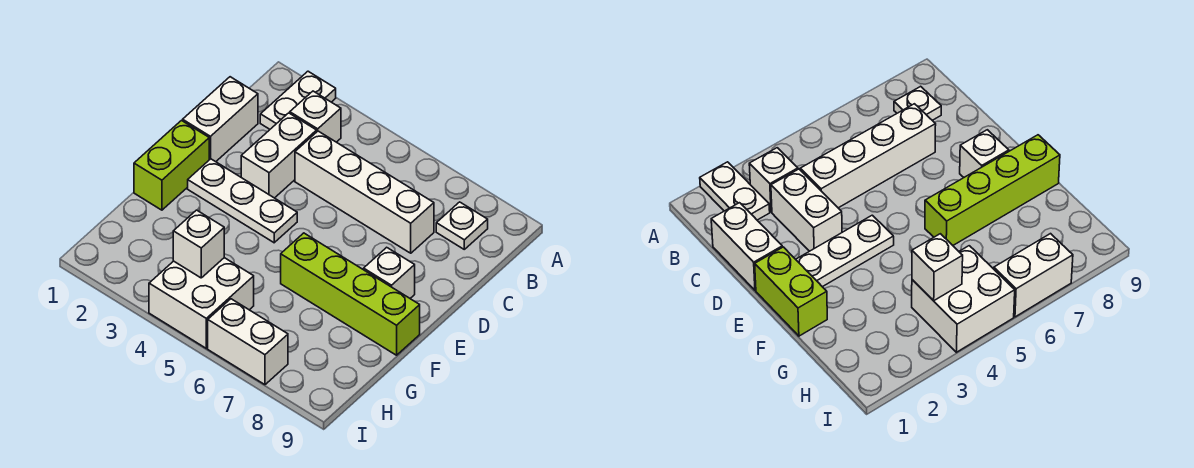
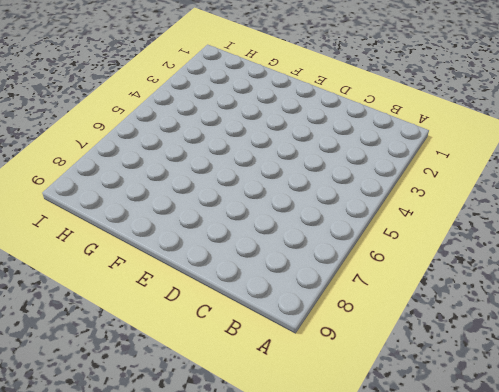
none -> white 1x2 plate [260,71,336,129]
none -> white 1x1 brick [290,91,341,142]
none -> white 1x1 plate [436,202,488,249]

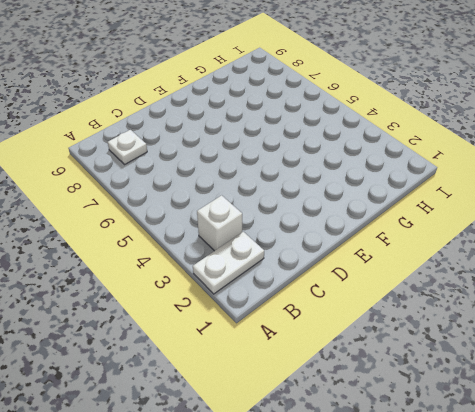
none -> white 1x2 brick [183,77,258,162]
none -> white 1x2 brick [241,113,317,198]
none -> white 1x4 brick [295,131,434,253]

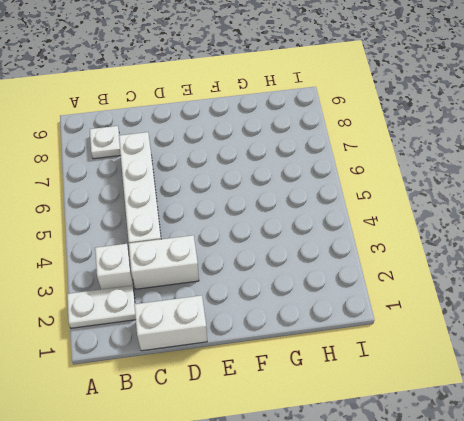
none -> lime 1x2 brick [134,121,209,210]
none -> white 1x3 plate [188,159,297,243]
none -> white 1x1 brick [364,247,415,298]

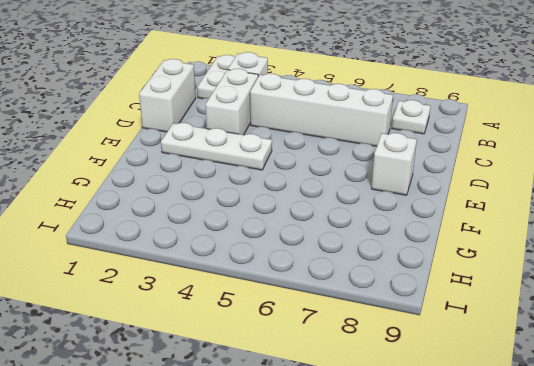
none -> lime 1x2 brick [134,121,209,210]
none -> lime 1x4 brick [281,233,420,355]
none -> white 2x2 brick [149,258,254,348]

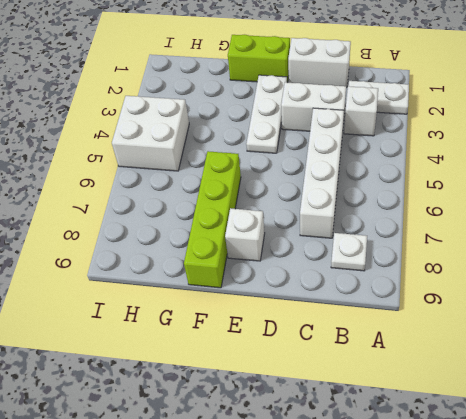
none -> white 1x2 brick [208,299,288,385]
none -> white 1x1 brick [173,210,224,278]

